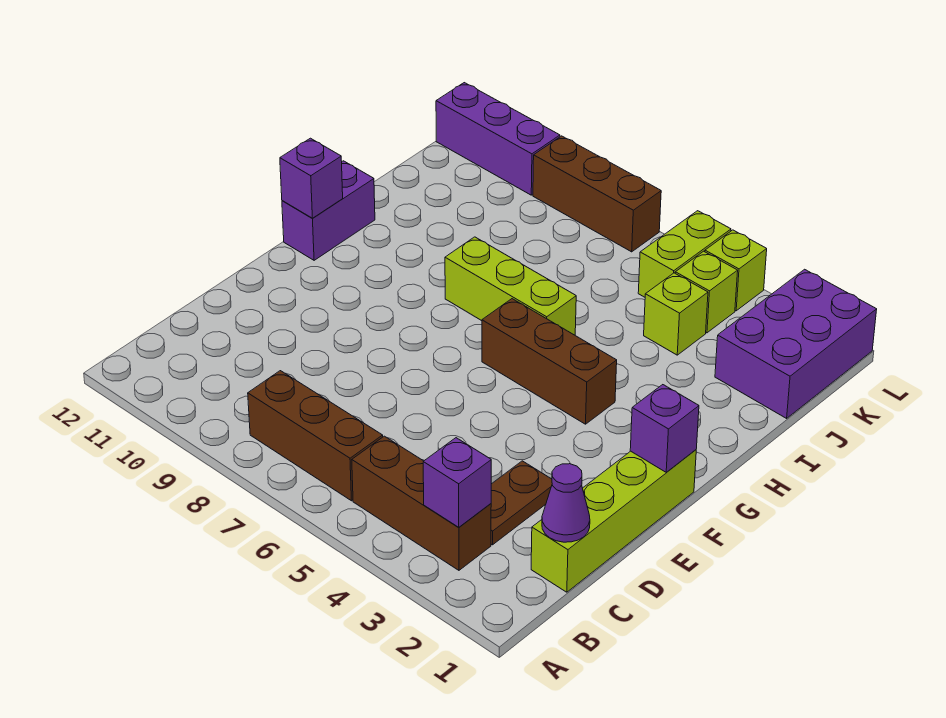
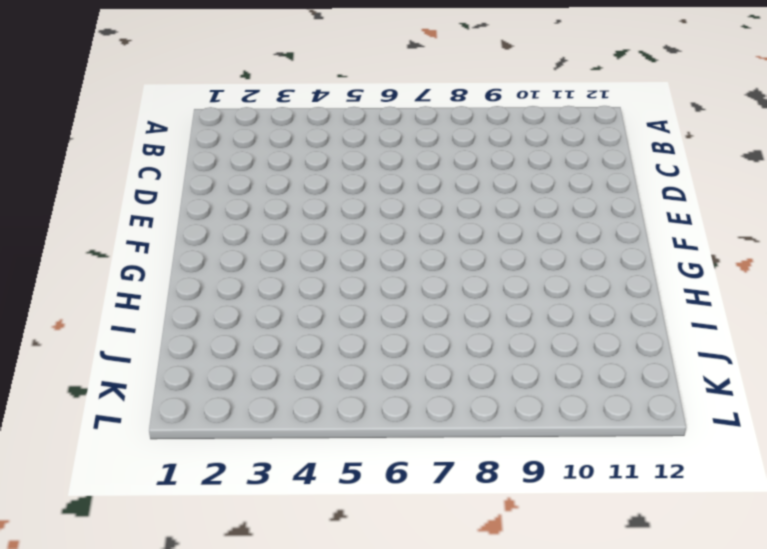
none -> brown 1x3 brick [352,436,491,570]
none -> brown 1x3 brick [248,371,383,501]
none -> lime 1x4 brick [531,450,696,592]

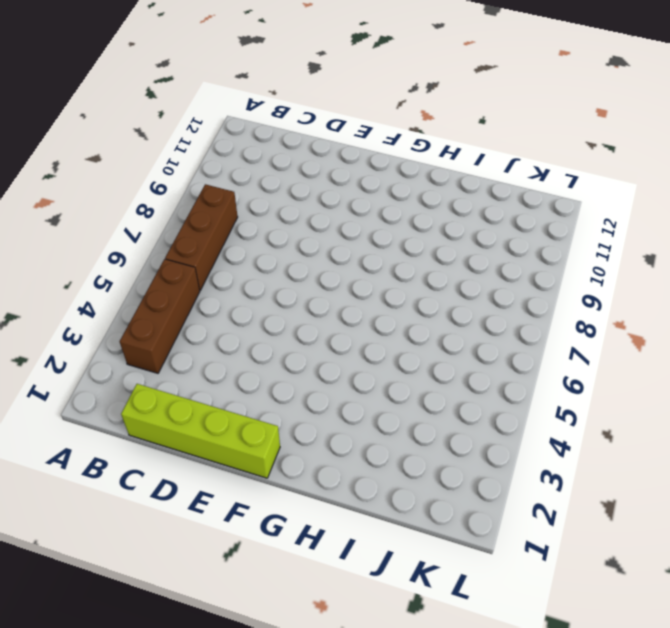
none -> brown 1x2 plate [491,461,552,545]
none -> brown 1x3 brick [482,299,617,424]
none -> purple 1x2 brick [282,161,375,260]

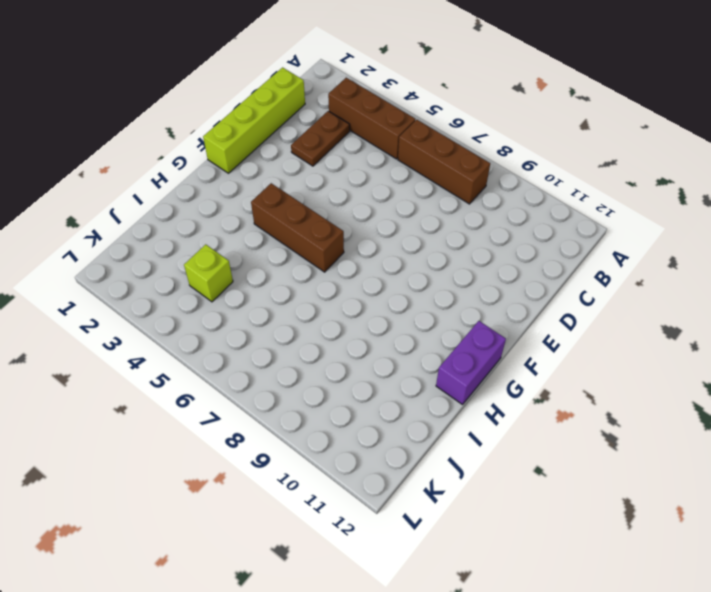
none -> lime 1x3 brick [445,237,576,335]
none -> purple 2x3 brick [715,269,877,418]
none -> lime 1x1 brick [675,251,738,333]

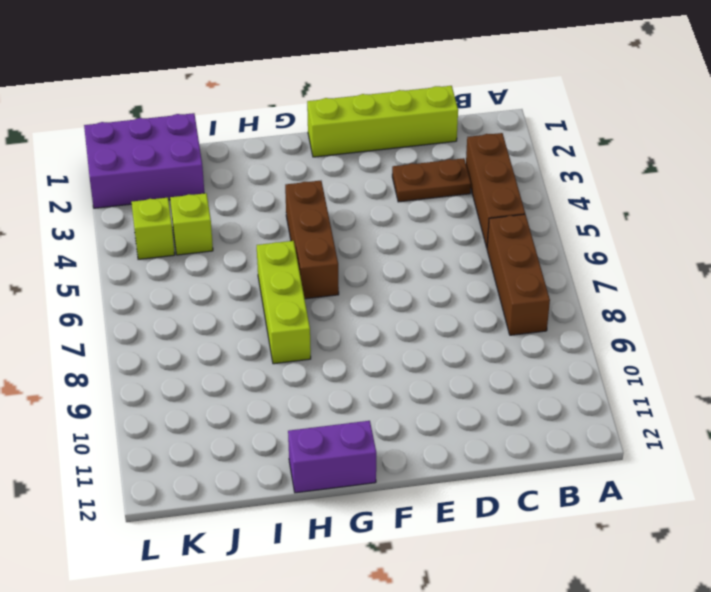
none -> lime 1x2 brick [638,211,731,297]
none -> lime 1x1 brick [705,230,767,311]
none -> brown 1x3 brick [533,136,661,252]

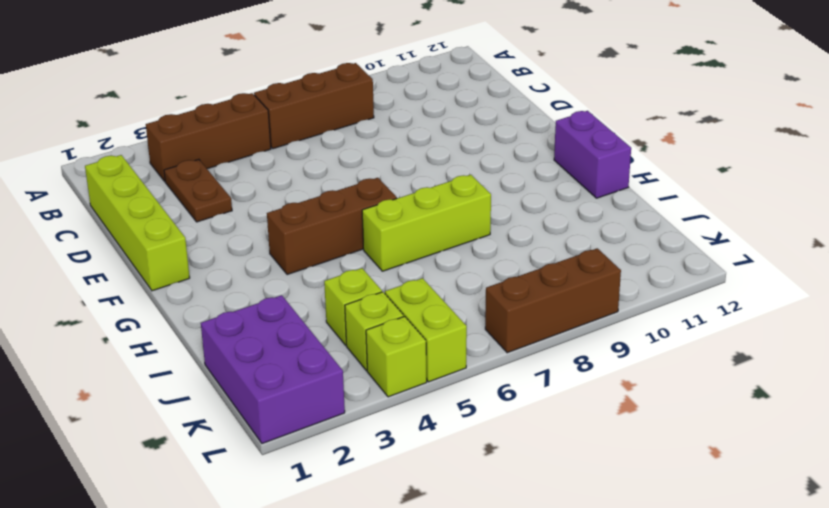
none -> purple 1x3 brick [436,83,560,195]
none -> purple 1x1 brick [423,438,491,527]
none -> purple 1x1 cone [542,464,590,542]

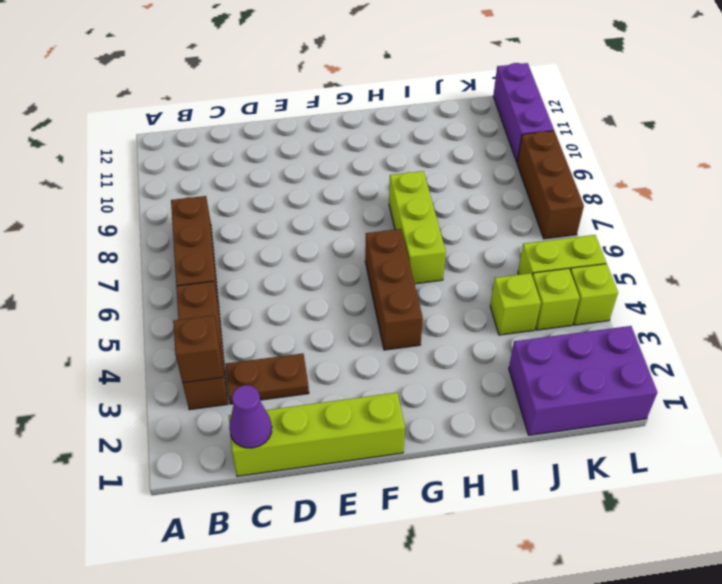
brown 1x1 brick [173,316,223,383] -> purple 1x1 brick [423,438,491,527]
none -> purple 1x2 brick [282,161,375,260]
none -> purple 1x1 brick [630,385,699,472]
none -> purple 1x1 brick [280,138,343,218]

